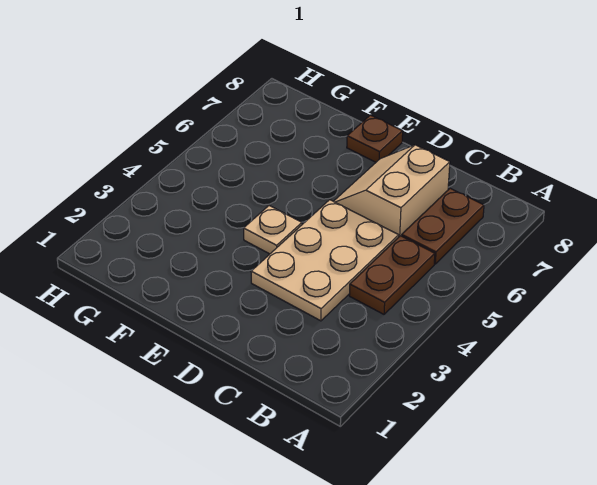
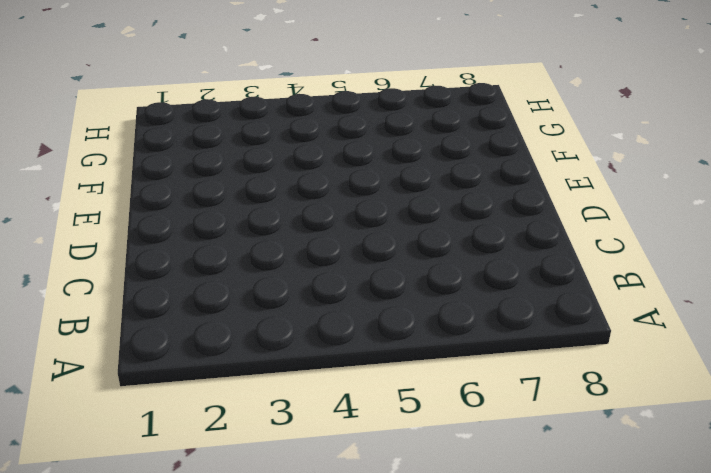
none -> brown 1x2 plate [349,236,435,314]
none -> brown 1x2 plate [402,188,484,264]

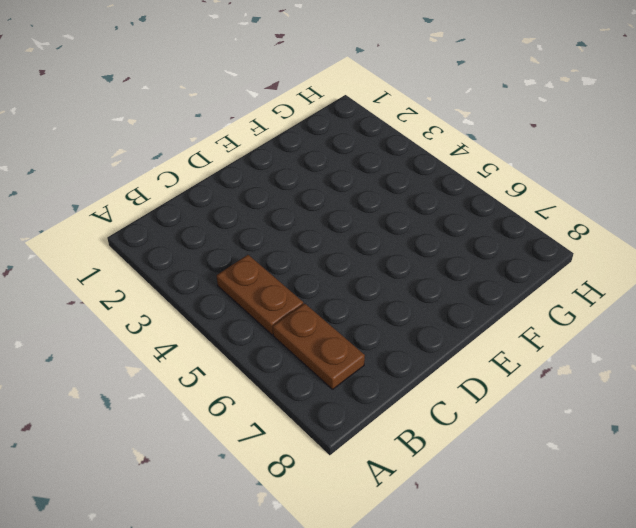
none -> tan 2x3 plate [251,200,399,321]
none -> tan 2x2 slope [334,145,450,236]

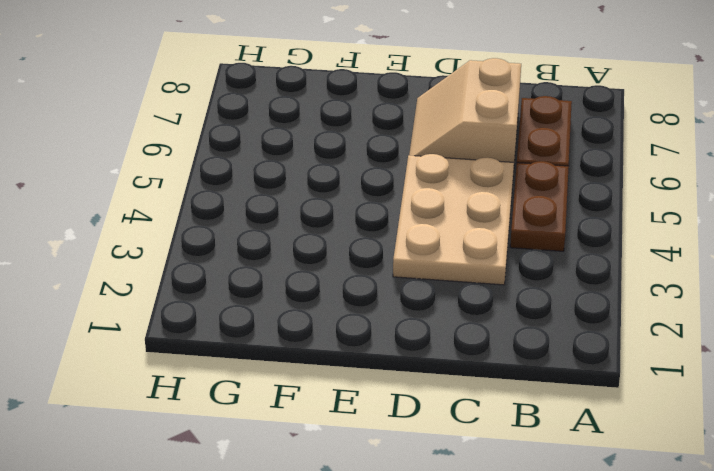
none -> tan 1x1 plate [244,206,302,254]
none -> brown 1x1 plate [347,115,403,162]

